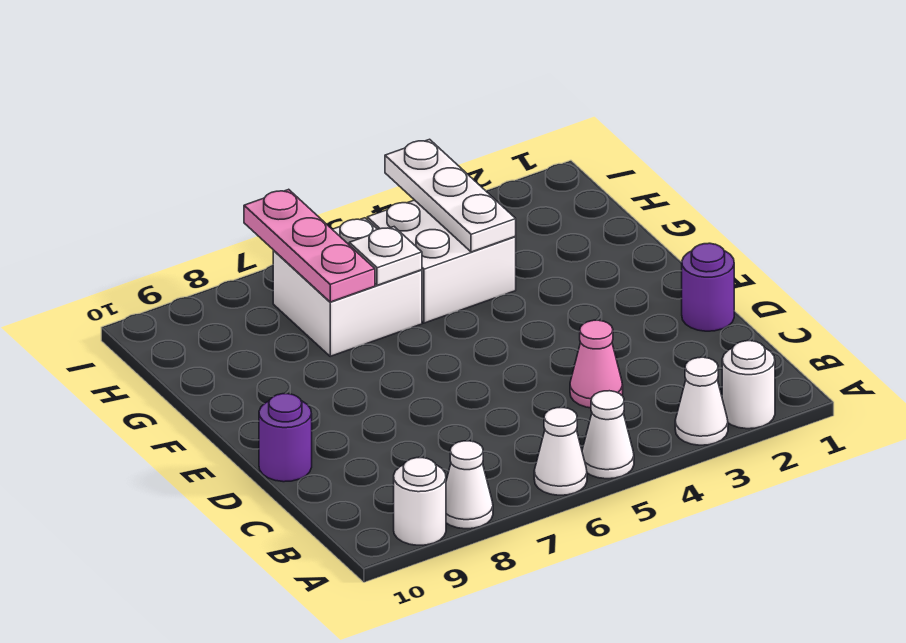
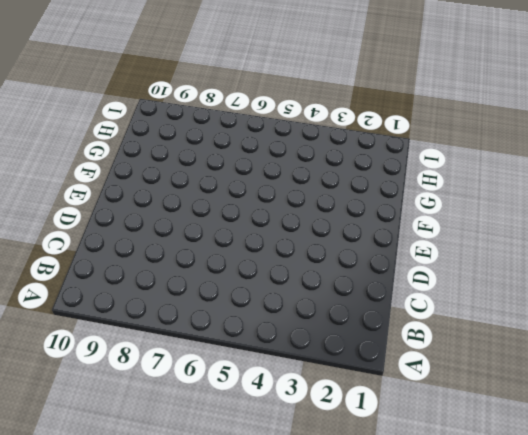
none -> white 1x1 round brick [722,341,775,429]
none -> white 1x1 cone [675,357,728,445]
none -> white 1x1 cone [582,391,634,479]

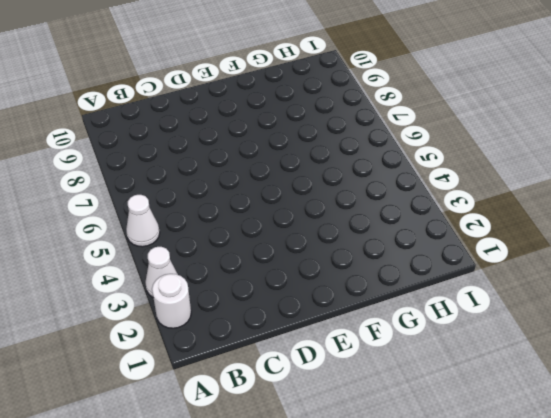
none -> white 1x1 cone [534,408,587,495]
none -> white 1x1 cone [446,441,493,529]
none -> white 1x1 round brick [394,458,446,545]

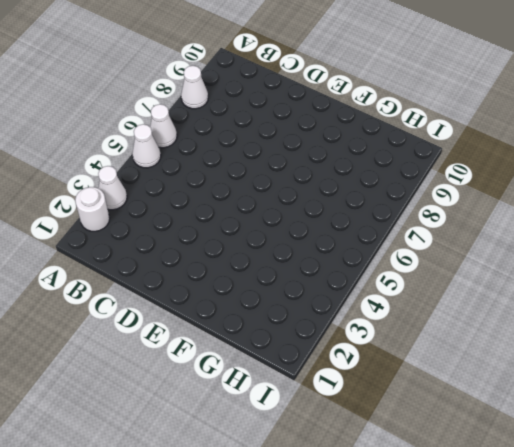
none -> white 1x1 round brick [394,458,446,545]
none -> pink 1x1 cone [570,320,623,408]
none -> purple 1x1 round brick [682,243,734,331]

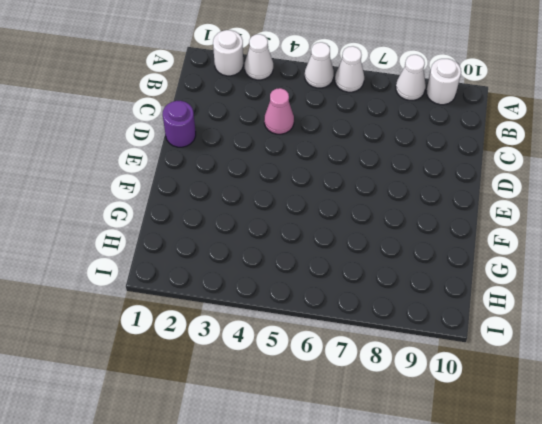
none -> purple 1x1 round brick [259,394,312,482]
none -> white 2x2 brick [367,200,516,323]
none -> white 2x2 brick [273,218,422,356]

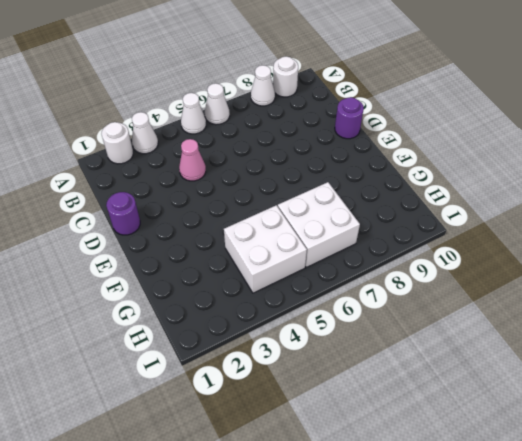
none -> white 1x3 plate [385,139,516,252]
none -> white 1x1 plate [349,227,422,285]
none -> pink 1x3 plate [244,189,375,302]

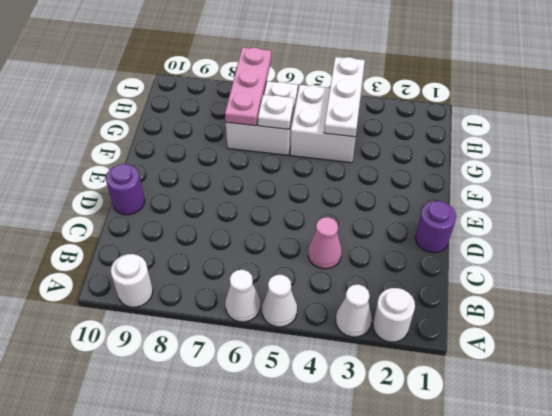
none -> white 1x1 cone [446,441,493,529]

